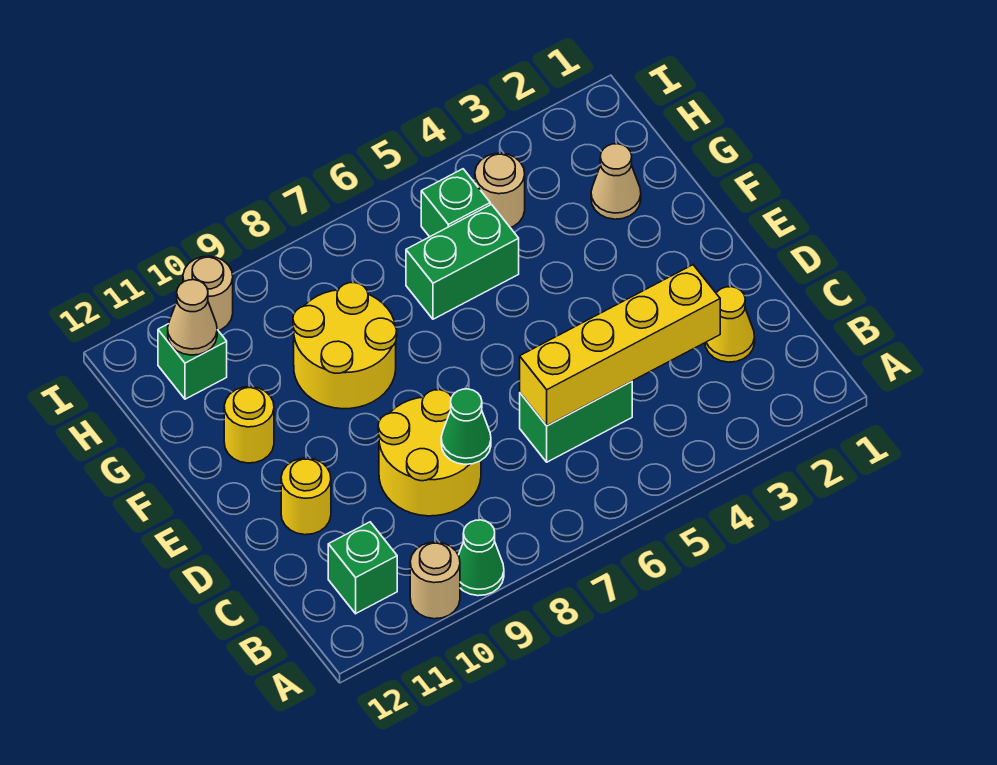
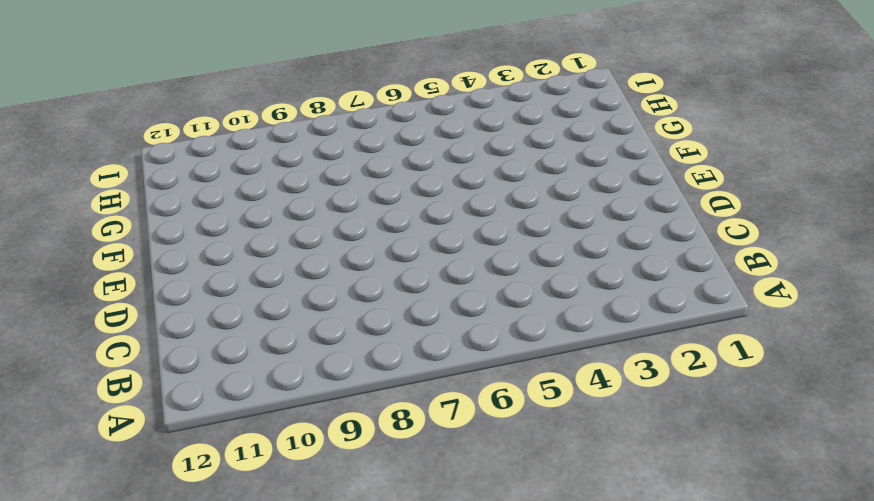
none -> green 1x1 cone [458,520,504,596]
none -> tan 1x1 round brick [410,542,460,619]
none -> green 1x1 brick [328,522,397,614]

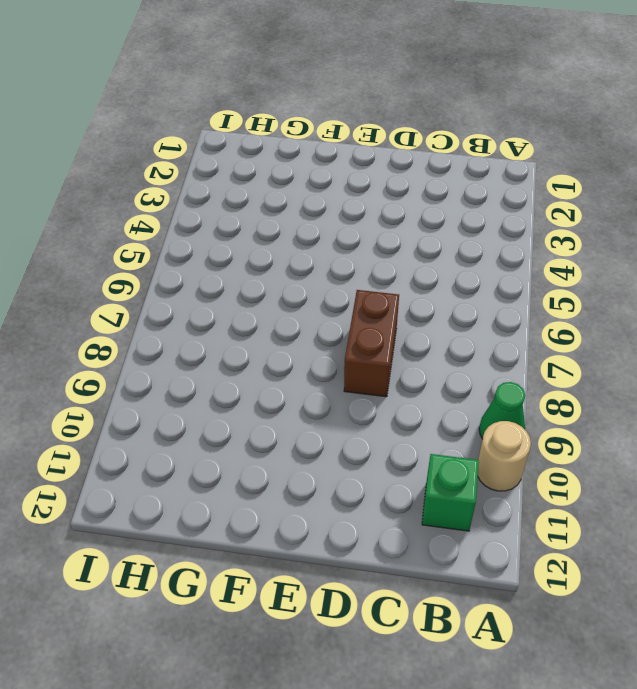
brown 1x2 brick [344,290,399,397] -> yellow 2x2 round brick [378,390,481,516]
none -> yellow 1x1 cone [705,287,755,362]
none -> green 1x2 brick [520,382,632,462]
none -> yellow 1x1 round brick [281,458,331,535]

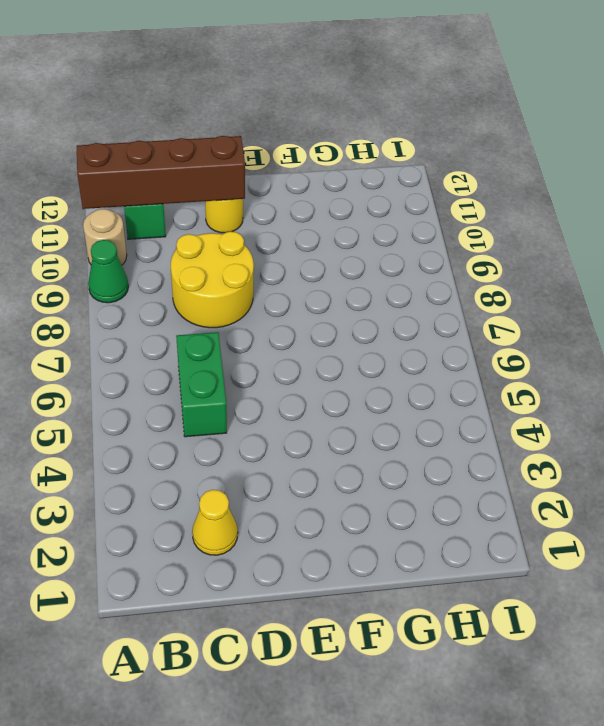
brown 1x4 brick [77,136,245,209] -> none
none -> yellow 2x2 round brick [293,283,397,409]
none -> yellow 1x1 round brick [224,387,274,463]
none -> tan 1x1 cone [591,144,641,219]

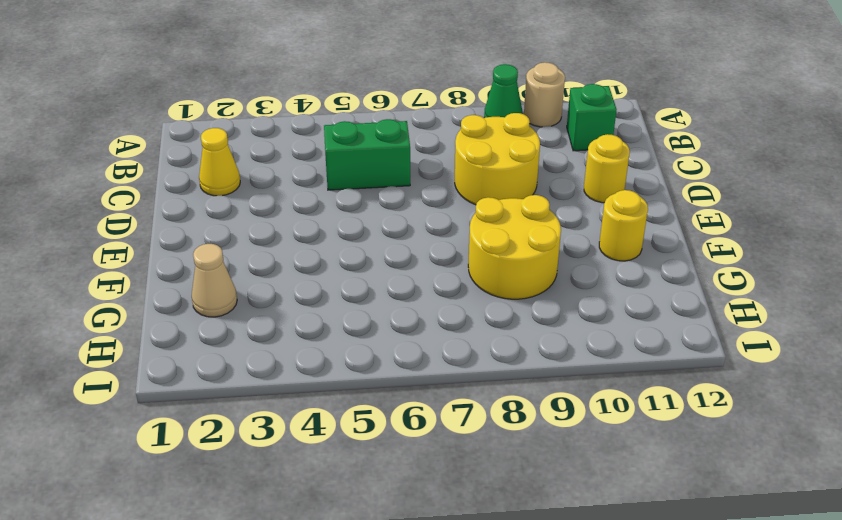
none -> green 1x2 brick [406,205,519,319]
none -> tan 1x1 round brick [475,153,525,228]
none -> green 1x1 brick [421,169,490,237]

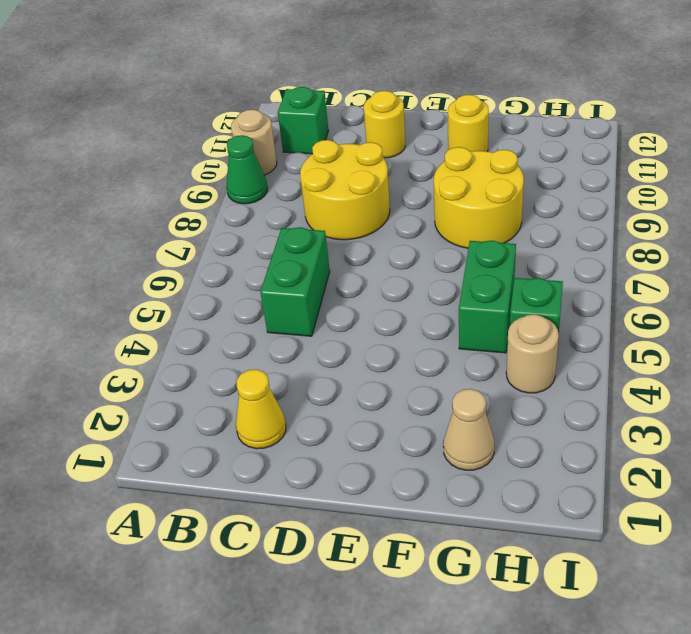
none -> green 1x1 brick [158,324,227,399]
none -> tan 1x1 round brick [183,256,233,331]
none -> yellow 1x4 brick [520,265,720,426]

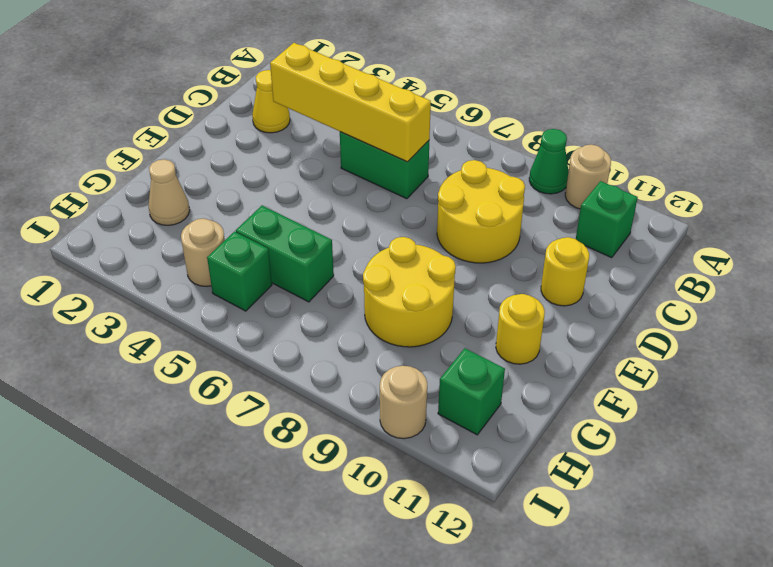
none -> green 1x1 cone [441,389,491,464]
none -> tan 1x1 cone [168,280,217,355]

